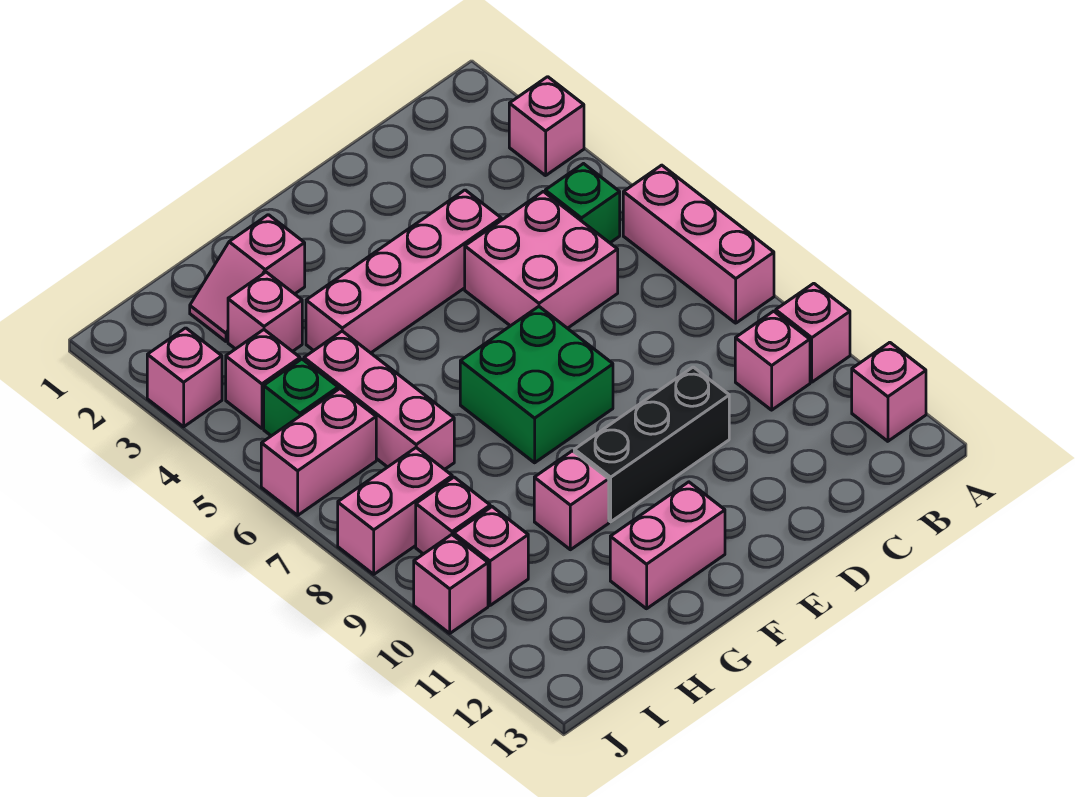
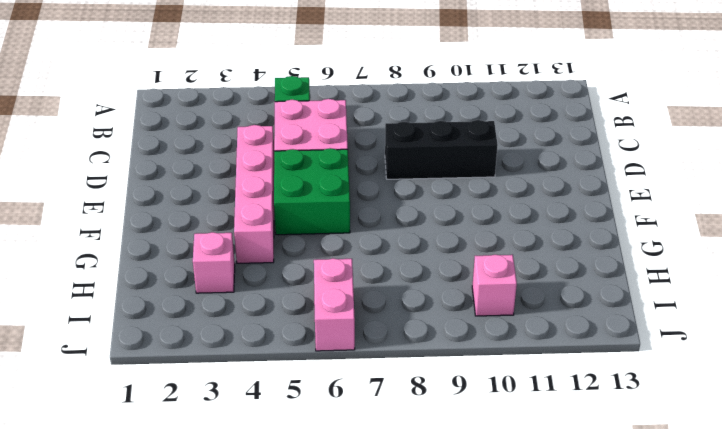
black 1x3 brick [385,120,498,179] -> black 1x3 brick turned to [574,367,729,522]
green 2x2 brick [274,148,350,235] -> green 2x2 brick moved to [460,307,613,463]
none -> pink 1x1 brick [509,77,584,176]
none -> pink 1x3 brick [623,165,774,323]
none -> pink 1x1 brick [776,283,850,382]

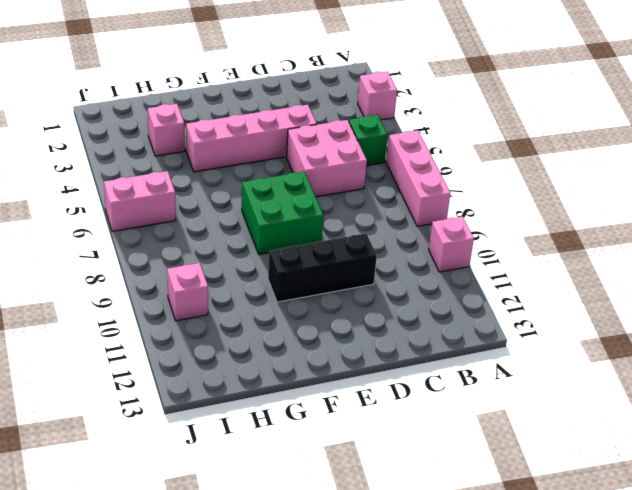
none -> pink 1x1 brick [852,342,926,441]
none -> pink 1x1 brick [735,311,810,410]
none -> pink 1x2 brick [610,482,725,609]

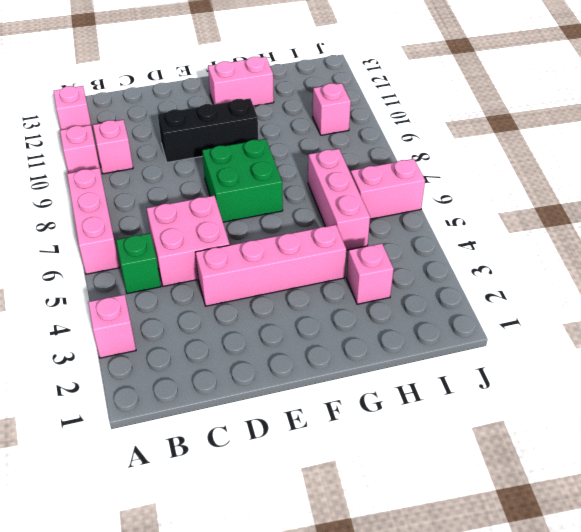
none -> pink 1x2 slope [190,215,305,341]
none -> pink 1x1 brick [534,451,609,550]
none -> pink 1x1 brick [226,330,300,428]

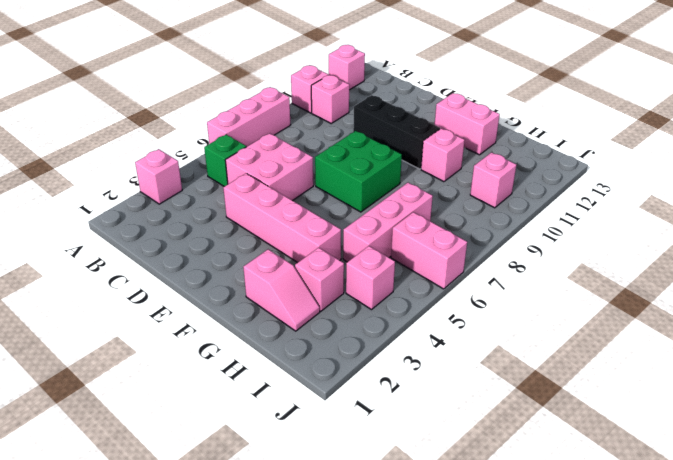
none -> green 1x1 brick [264,359,338,436]
none -> pink 1x2 brick [338,448,452,574]
none -> pink 1x1 brick [416,477,490,554]

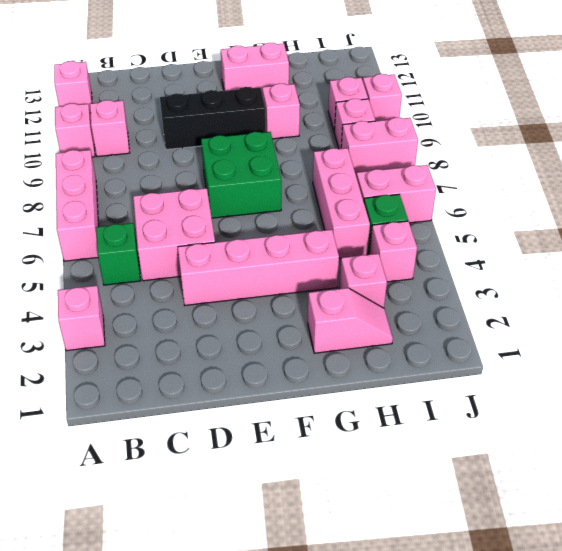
none -> pink 1x1 brick [147,328,222,427]

